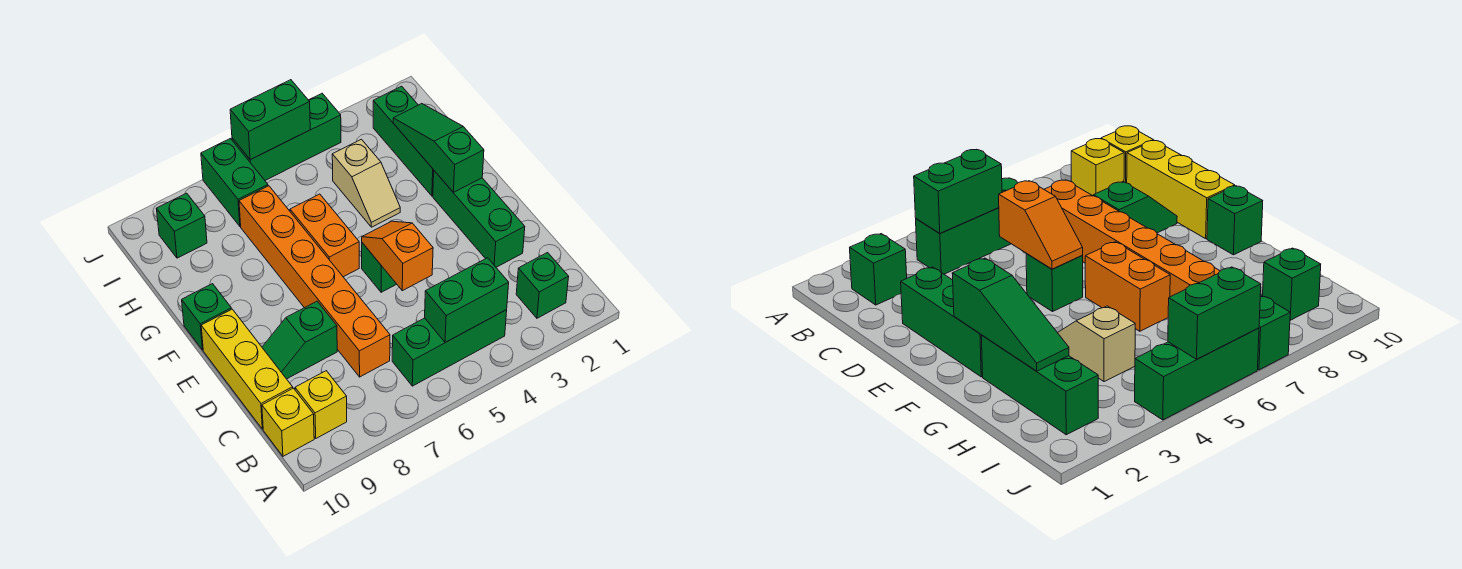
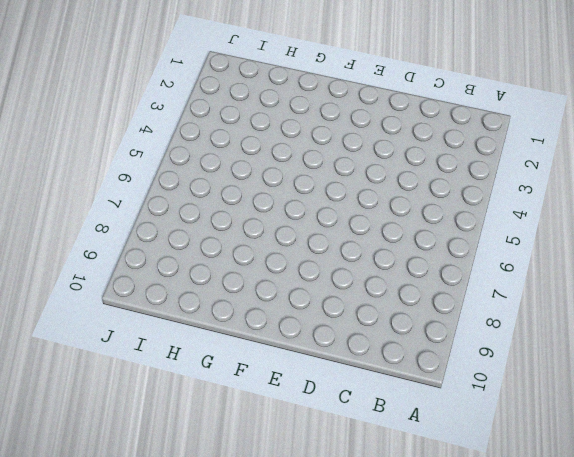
none -> green 1x1 brick [516,253,569,318]
none -> green 1x3 brick [392,310,507,386]
none -> yellow 1x1 brick [295,371,347,438]

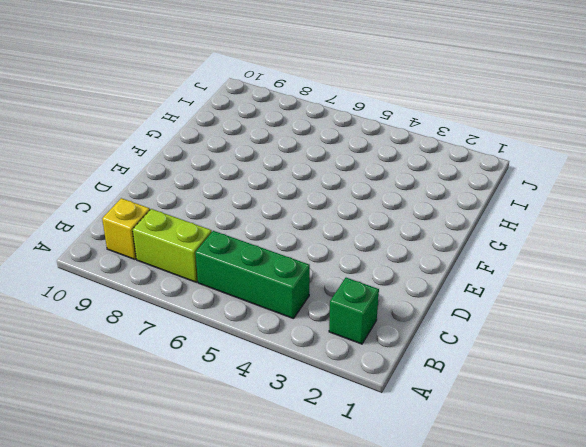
lime 1x2 brick [133,209,212,282] -> none
none -> yellow 1x1 brick [262,388,314,456]
none -> orange 1x6 brick [239,186,390,377]
none -> yellow 1x3 brick [201,309,293,429]

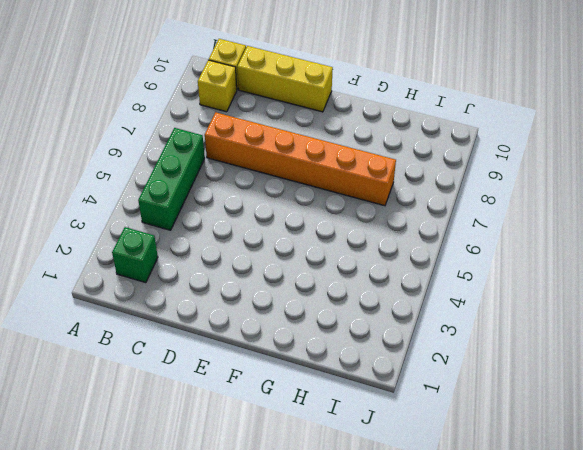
none -> green 1x3 brick [433,171,525,267]
none -> green 1x2 slope [262,301,337,379]
none -> green 1x1 brick [362,243,396,292]

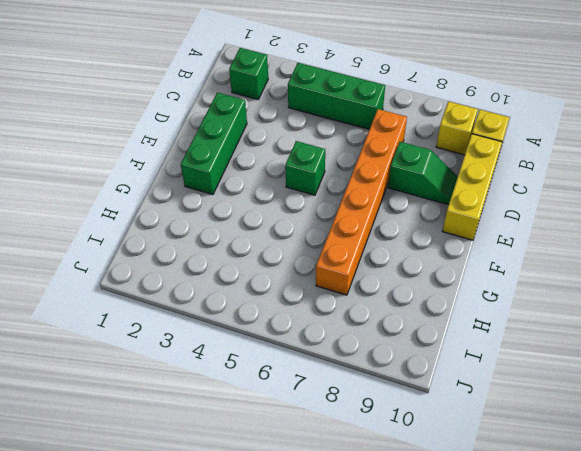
none -> orange 1x2 brick [290,194,359,277]
none -> green 1x1 brick [182,284,231,350]
none -> green 1x3 brick [373,86,434,196]

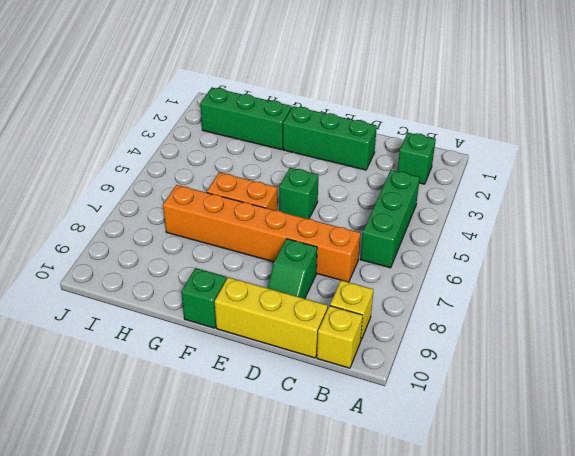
none -> tan 1x2 slope [332,139,400,227]
none -> green 1x2 brick [201,139,268,226]
none -> green 1x1 brick [156,193,207,258]

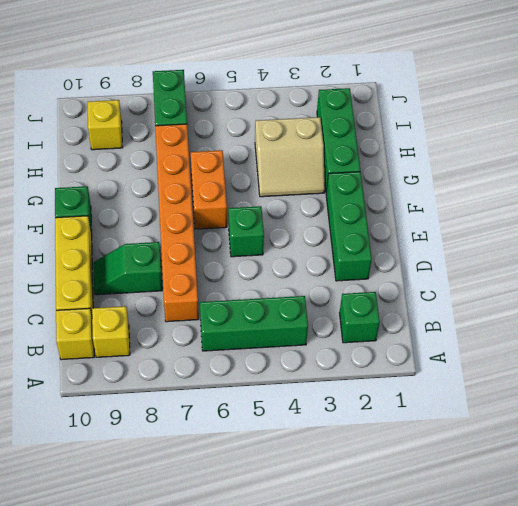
tan 2x2 slope [255,117,325,197] -> tan 1x2 slope [332,139,400,227]
yellow 1x1 brick [87,100,123,150] -> green 1x1 brick [156,193,207,258]
none -> green 1x3 brick [232,94,341,180]
none -> green 1x2 brick [425,258,509,343]
none -> orange 1x2 slope [362,221,433,291]

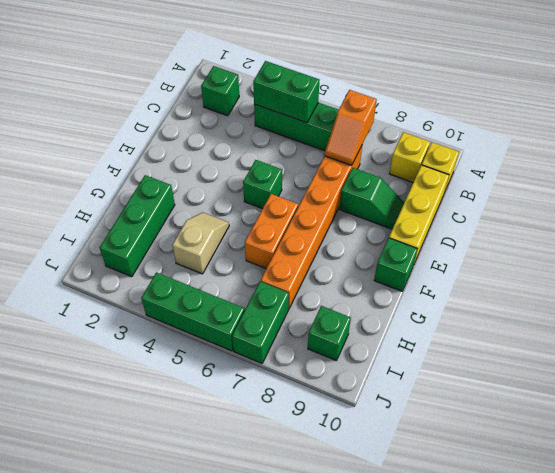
orange 1x2 slope [325,90,377,165] -> orange 1x2 slope moved to [362,221,433,291]
none -> green 1x3 brick [433,171,525,267]
none -> green 1x3 slope [393,104,484,192]
none -> green 1x2 brick [230,80,310,160]

